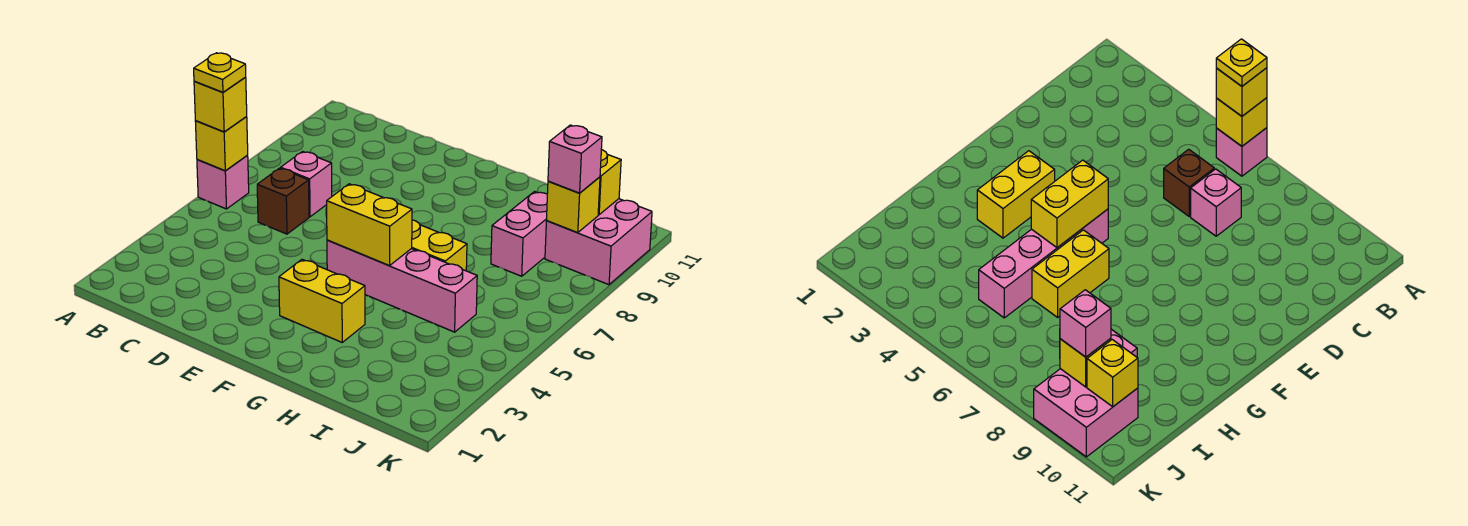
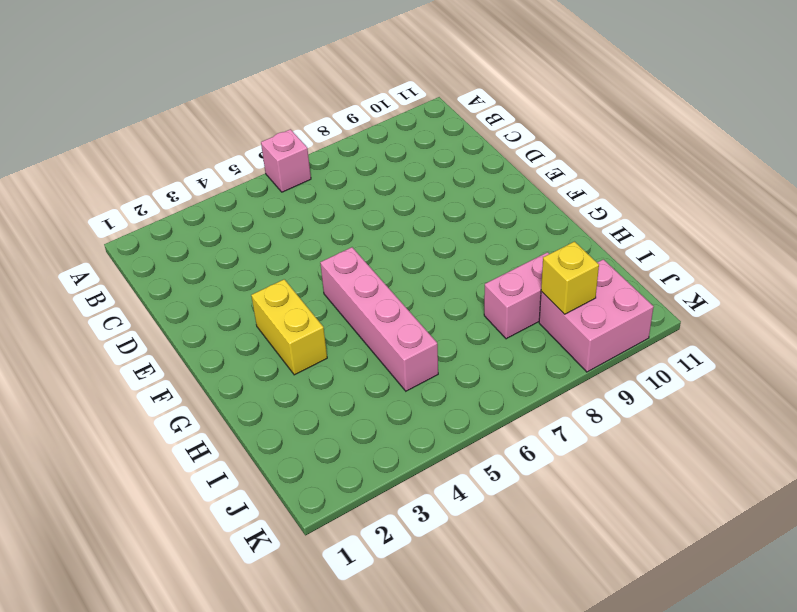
none -> brown 1x1 brick [257,168,309,234]
none -> pink 1x1 brick [281,151,332,217]
none -> yellow 1x2 brick [411,220,467,271]

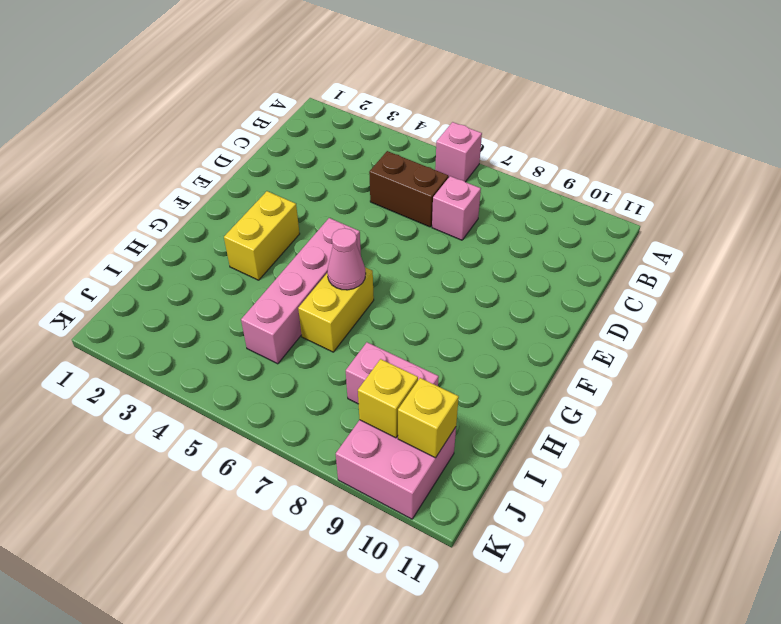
brown 1x2 brick [369,151,448,227] -> brown 1x1 brick [257,168,309,234]
pink 1x1 cone [327,228,366,290] -> none
none -> yellow 1x1 brick [195,117,248,171]
none -> yellow 1x2 brick [327,184,412,266]
none -> yellow 1x1 brick [194,77,247,132]

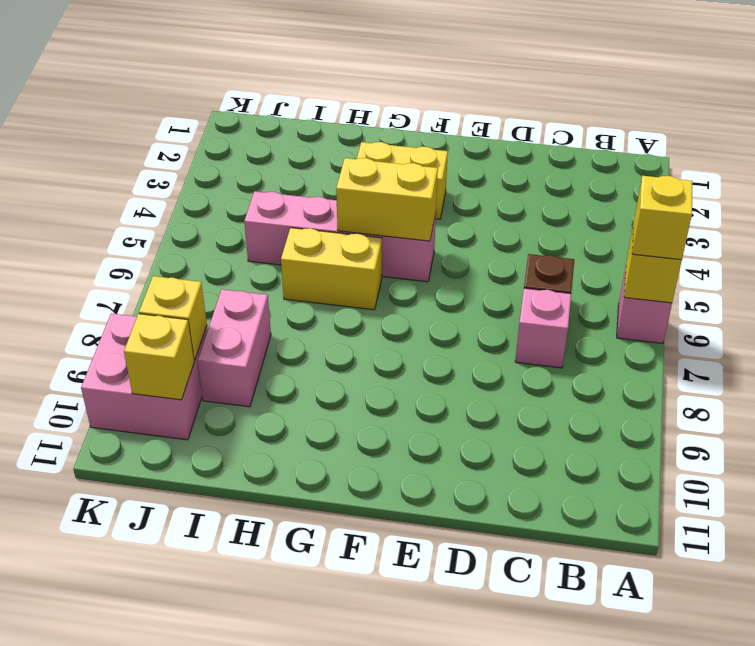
none -> pink 1x1 brick [548,125,602,193]
none -> yellow 1x1 plate [194,53,246,92]

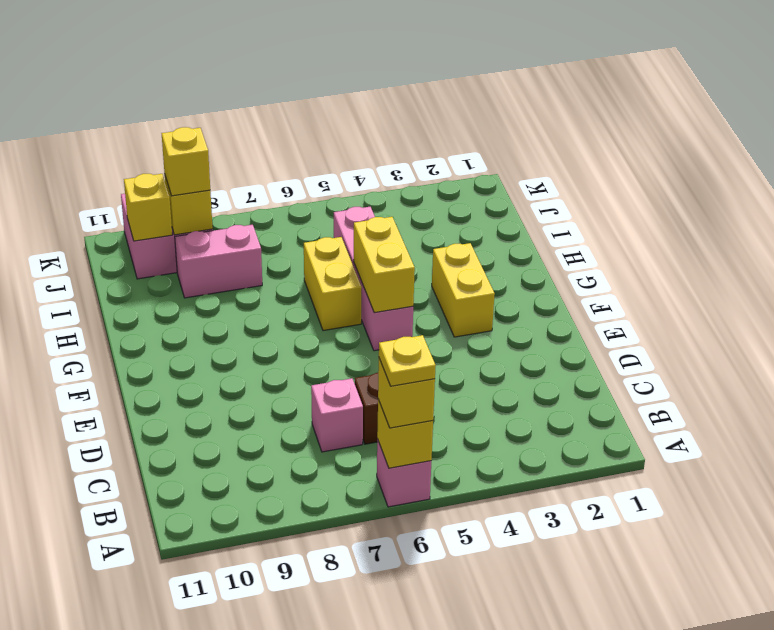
yellow 1x1 brick [162,127,210,196] -> pink 1x1 brick [548,125,602,193]

